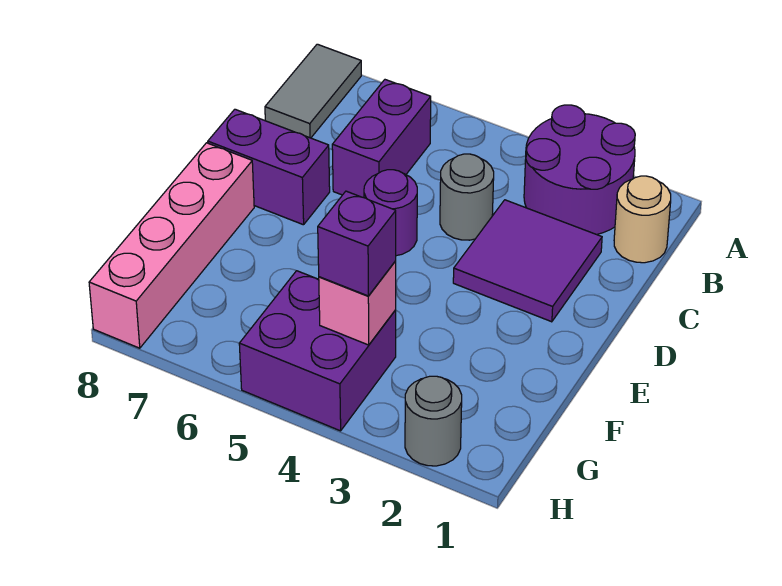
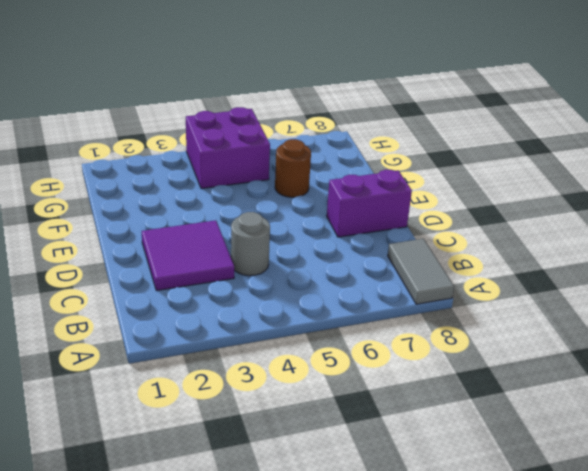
brown 1x1 round brick [275,139,311,197] -> none
none -> purple 2x2 round brick [524,105,635,235]
none -> tan 1x1 round brick [614,176,671,263]
none -> purple 1x2 brick [332,80,431,198]

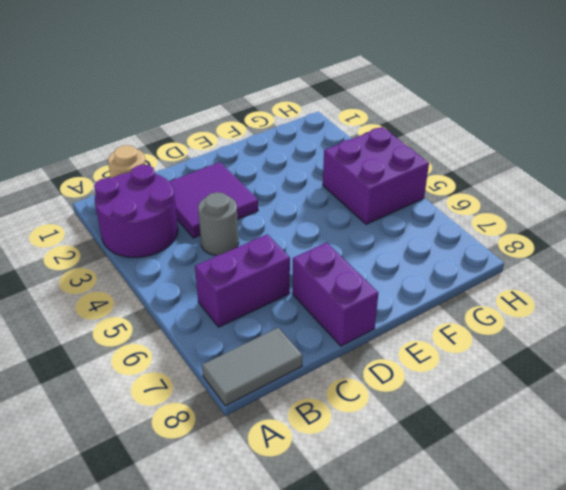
none -> purple 1x1 round brick [364,170,417,256]
none -> pink 1x4 brick [89,143,254,348]
none -> grey 1x1 round brick [405,376,462,466]

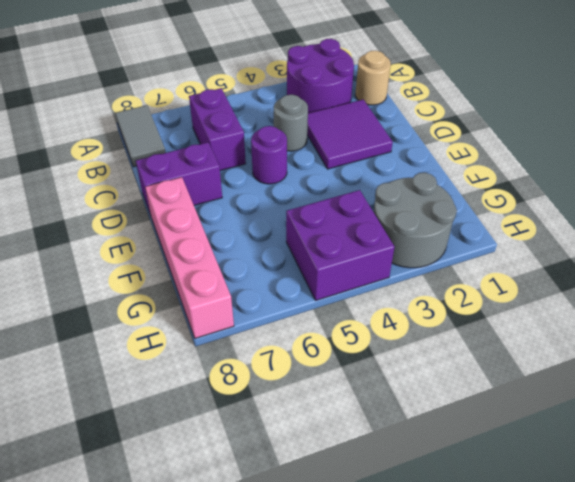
grey 2x2 round brick [374,173,457,268] -> grey 1x1 round brick [405,376,462,466]
none -> pink 1x1 brick [319,261,396,345]
none -> purple 1x1 brick [318,191,396,296]

